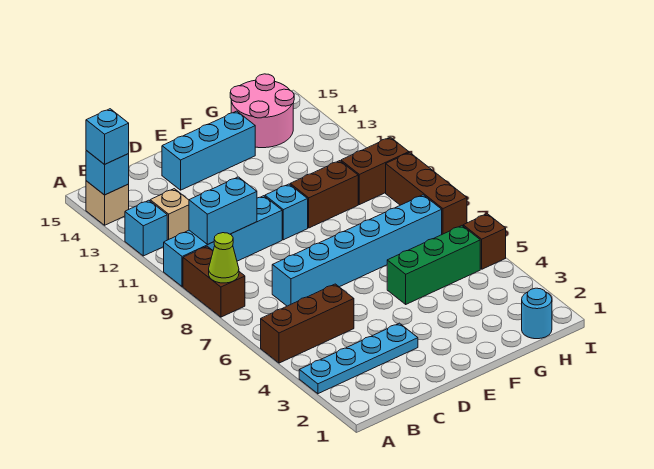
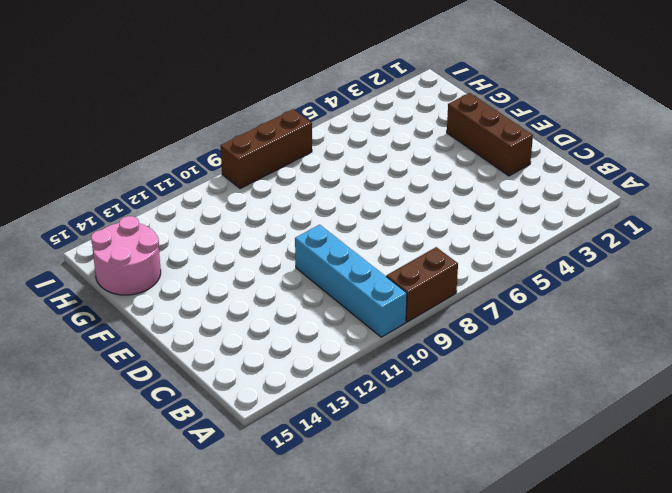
brown 1x3 brick [447,93,533,176] -> brown 1x3 brick moved to [261,284,354,363]
none -> cyan 1x4 plate [299,323,418,394]
none -> cyan 1x1 brick [125,200,167,256]
none -> tan 1x1 brick [86,181,129,225]

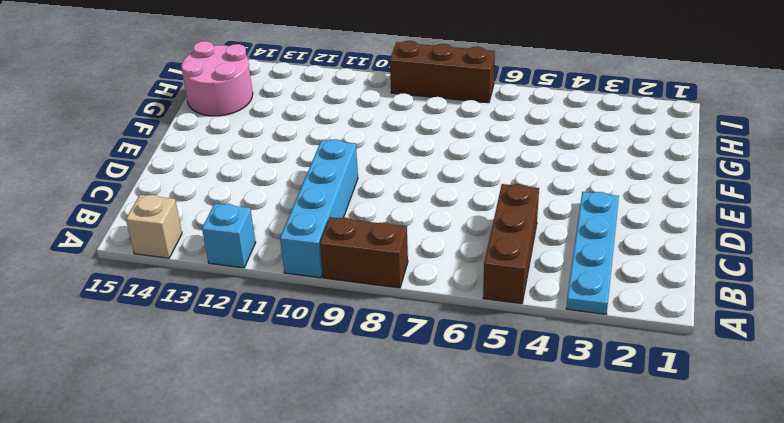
none -> tan 1x1 brick [150,189,189,240]
none -> cyan 1x6 brick [272,195,442,306]
none -> cyan 1x3 brick [162,111,255,190]

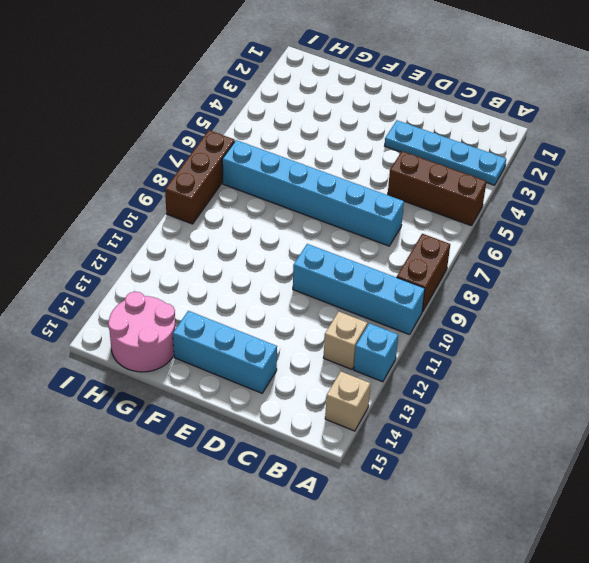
none -> cyan 1x1 brick [265,184,308,240]
none -> green 1x3 brick [387,226,480,304]
none -> brown 1x2 brick [290,161,358,228]

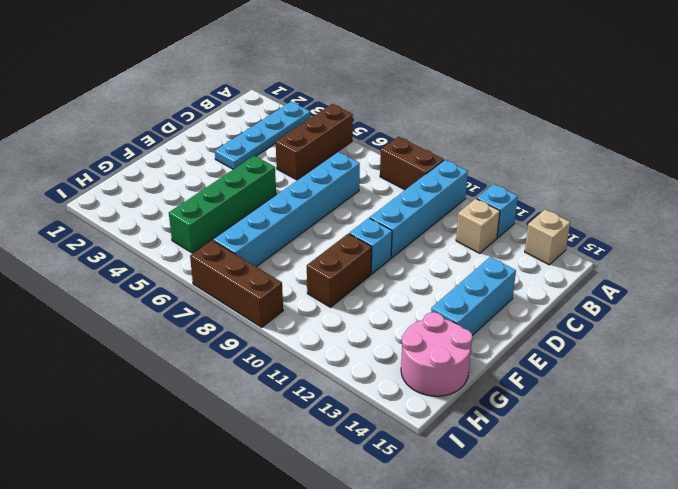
green 1x4 brick [169,156,276,253] -> green 1x3 brick [387,226,480,304]
none -> cyan 1x1 round brick [522,288,552,339]
none -> brown 1x2 brick [341,137,409,205]
none -> brown 1x1 brick [463,214,506,269]

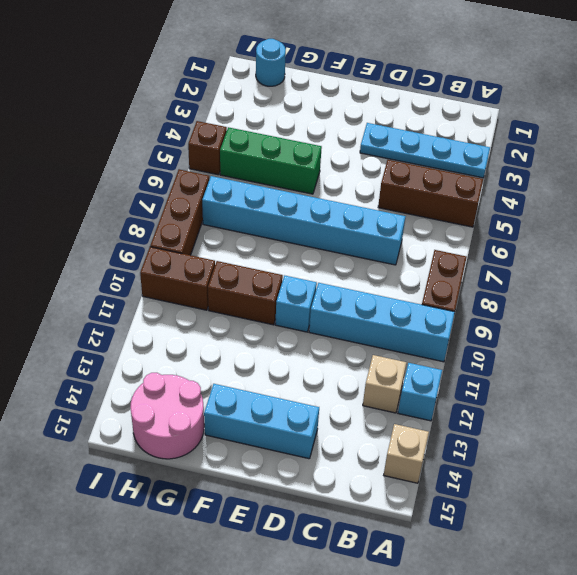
none -> lime 1x1 cone [209,233,239,283]
none -> cyan 1x1 brick [86,151,129,195]
none -> cyan 1x2 brick [189,177,257,245]

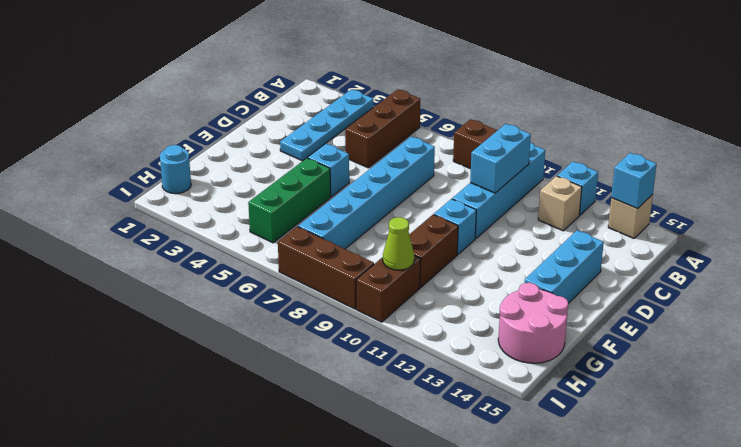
cyan 1x1 brick [308,144,349,197] -> cyan 1x1 brick moved to [86,109,129,164]
lime 1x1 cone [383,217,414,270] -> lime 1x1 cone moved to [209,233,239,283]
none -> brown 1x1 brick [463,214,506,269]

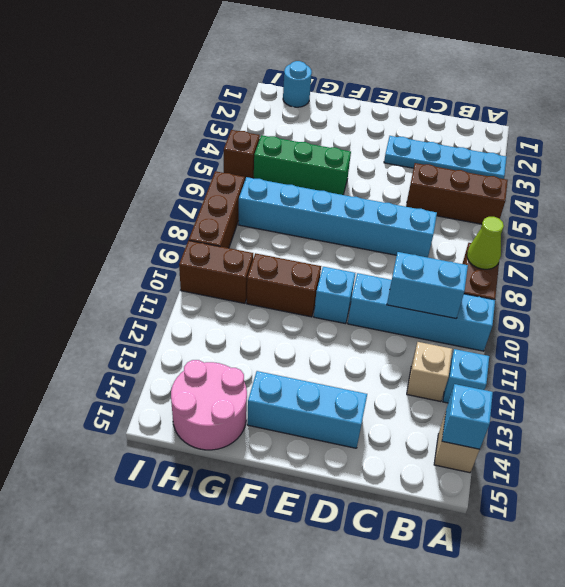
none -> cyan 1x1 brick [86,109,129,164]

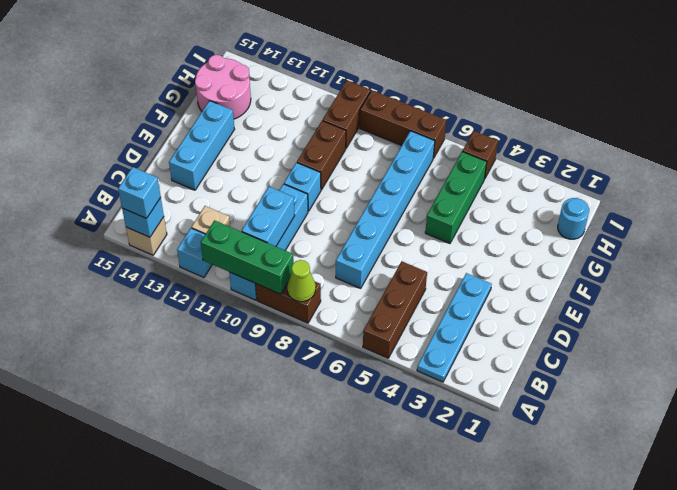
green 1x3 brick [201,220,294,294] -> none

